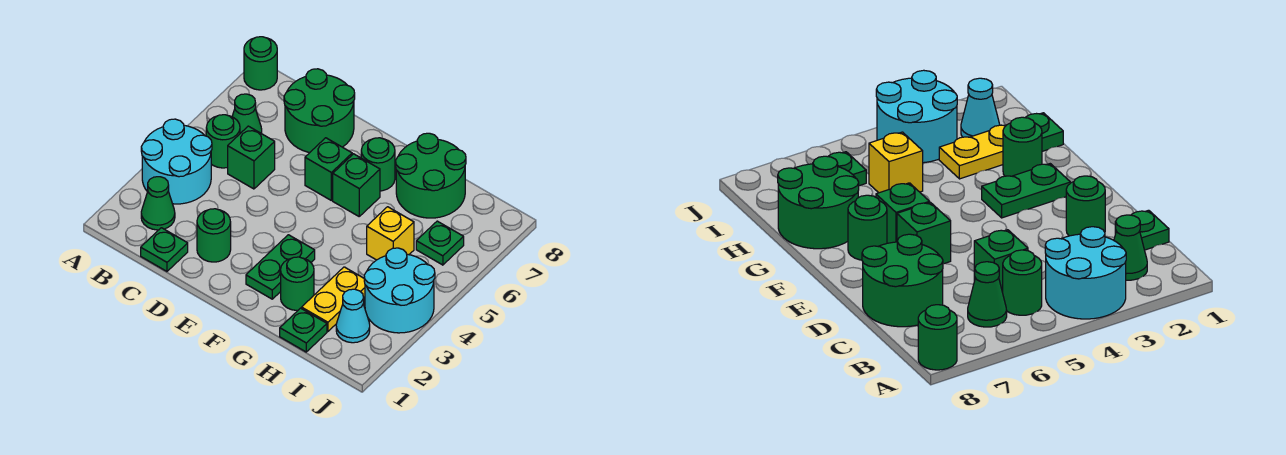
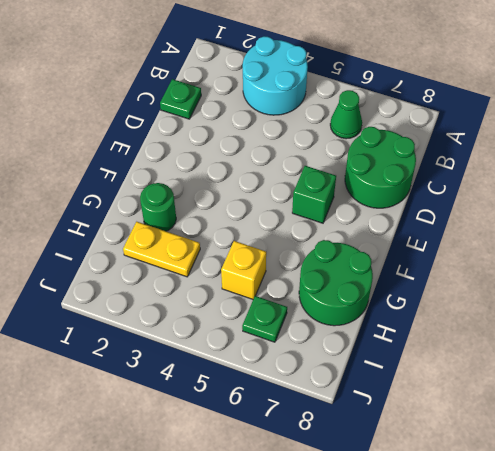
none -> green 1x1 round brick [244,37,277,90]
none -> green 1x1 cone [141,177,175,230]
none -> green 1x1 round brick [206,115,240,168]

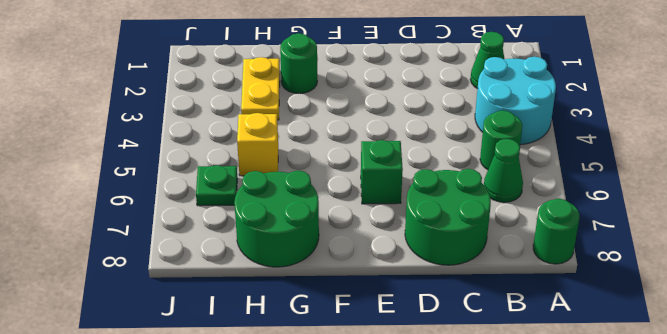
none -> green 1x1 plate [141,228,188,271]
none -> green 1x1 brick [228,126,275,189]
none -> green 1x1 round brick [197,209,231,262]

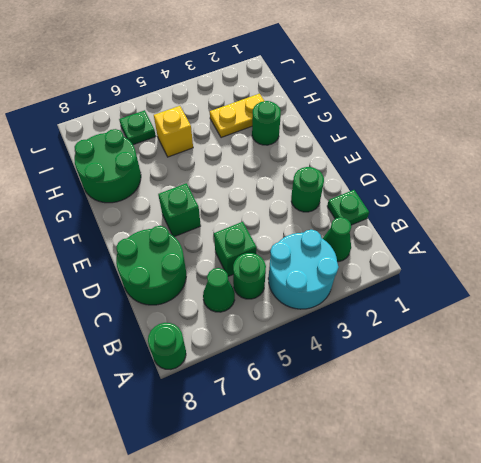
none -> green 1x2 plate [246,235,315,299]
none -> green 1x1 brick [333,154,380,216]
none -> green 1x1 round brick [361,138,395,191]

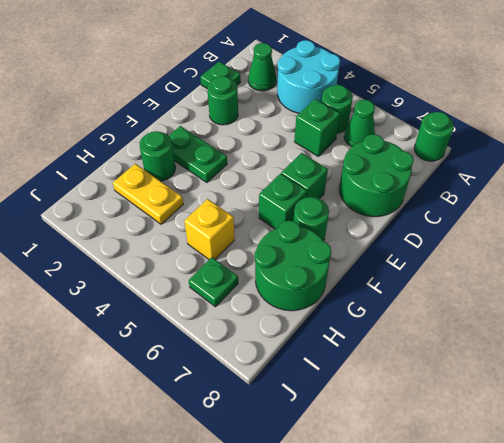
none -> green 1x1 plate [280,308,327,352]
none -> cyan 1x1 cone [336,289,370,343]
none -> cyan 2x2 round brick [364,248,435,333]

